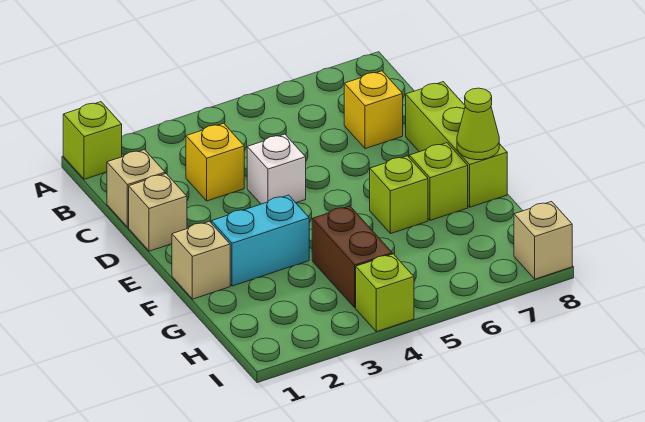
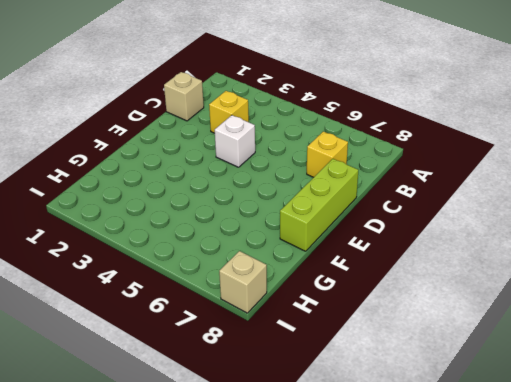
none -> lime 1x1 brick [63,102,122,179]
none -> tan 1x1 brick [129,174,187,251]
none -> tan 1x1 brick [172,221,230,299]

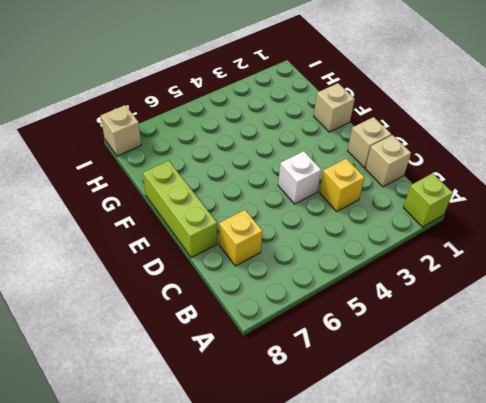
none -> cyan 1x2 brick [211,195,309,286]
none -> lime 1x1 brick [370,156,428,234]
none -> lime 1x1 brick [409,143,468,220]

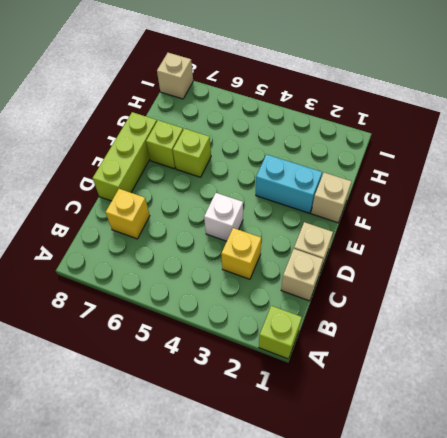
none -> brown 1x2 brick [312,206,392,308]
none -> lime 1x1 brick [356,254,414,332]
none -> lime 1x1 cone [457,88,499,160]

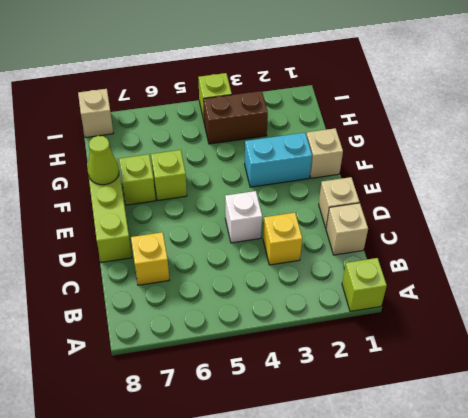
brown 1x2 brick [203,91,268,144] -> brown 1x2 brick turned to [312,206,392,308]

